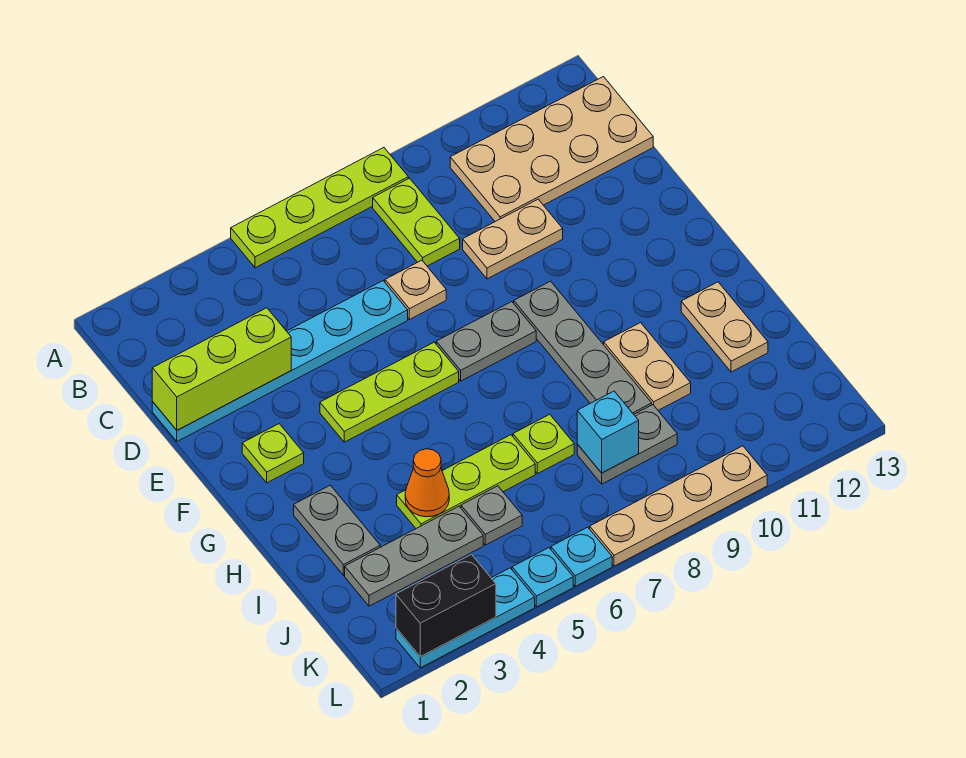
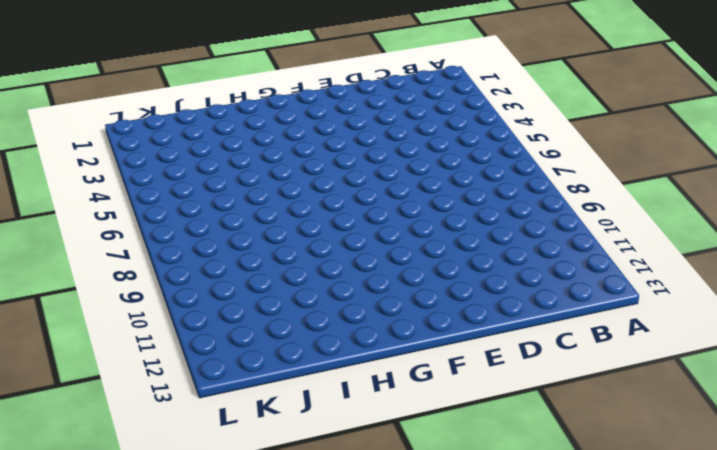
none -> lime 1x4 plate [231,148,408,268]
none -> lime 1x2 plate [373,178,460,266]
none -> tan 2x4 plate [450,77,653,222]

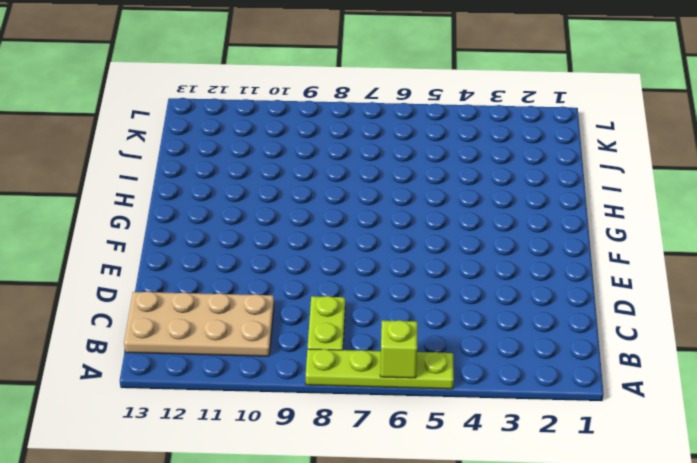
lime 1x1 brick [380,320,418,378] -> none
none -> cyan 1x6 plate [152,281,408,441]
none -> tan 1x1 plate [385,260,446,320]
none -> tan 1x2 plate [463,199,563,279]

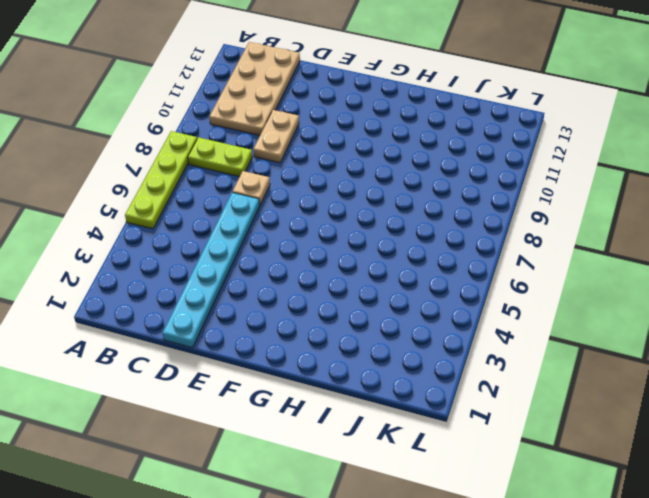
none -> lime 1x1 plate [242,424,304,483]
none -> lime 1x3 plate [320,342,459,442]
none -> grey 1x2 plate [436,302,536,381]

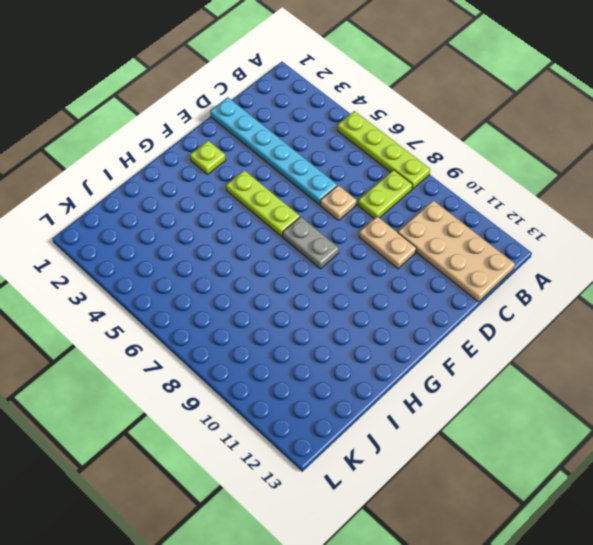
none -> grey 1x4 plate [514,281,652,414]
none -> grey 1x2 plate [294,485,380,575]
none -> tan 1x2 plate [604,323,691,410]

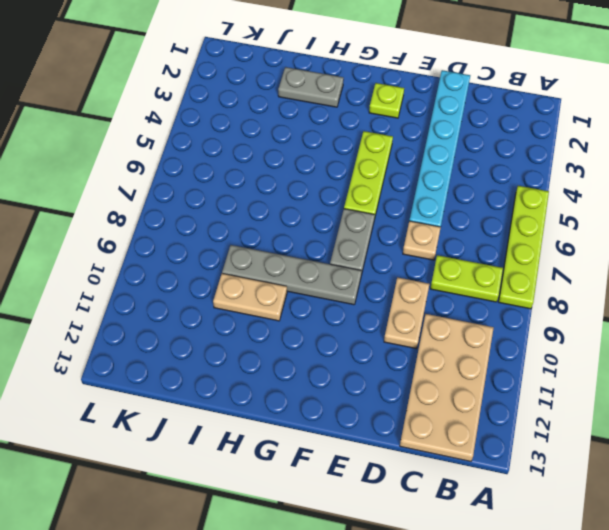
none -> tan 1x2 plate [681,282,768,372]
none -> lime 1x3 plate [397,435,535,528]
none -> lime 1x1 plate [513,414,574,474]

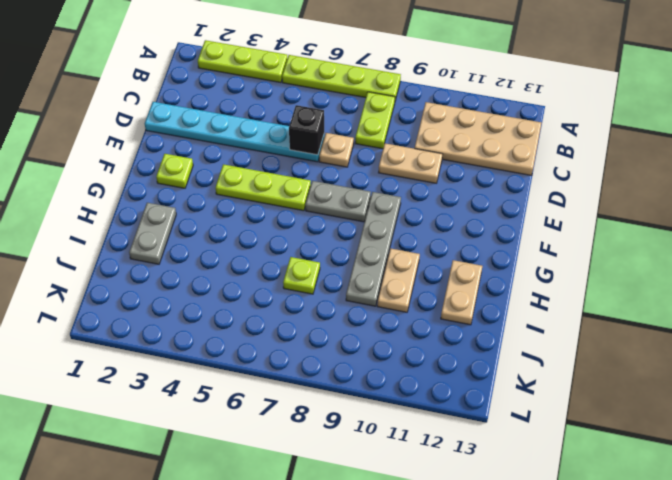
lime 1x3 plate [198,40,288,83] -> lime 1x3 plate moved to [397,435,535,528]
black 1x1 brick [289,105,324,155] -> none
none -> grey 1x3 plate [345,506,483,606]
none -> grey 1x1 plate [461,486,522,545]
none -> grey 1x2 plate [577,405,677,484]

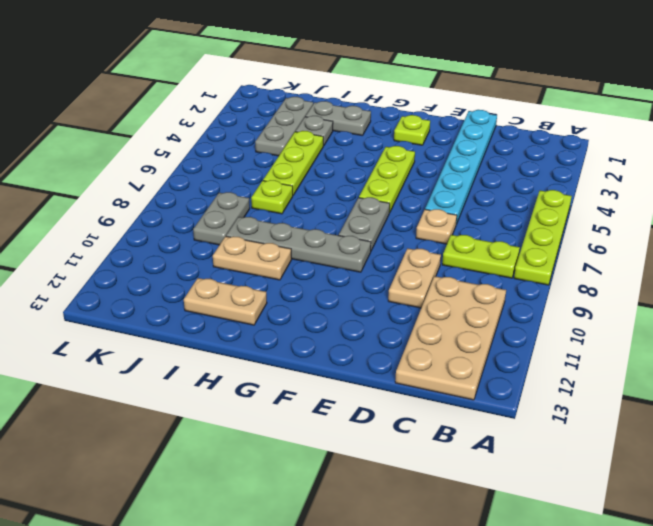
grey 1x1 plate [296,116,333,146] -> grey 1x1 plate moved to [461,486,522,545]
none -> cyan 1x3 plate [396,568,535,668]
none -> cyan 1x1 plate [512,548,573,607]
none -> cyan 1x1 plate [551,527,612,586]

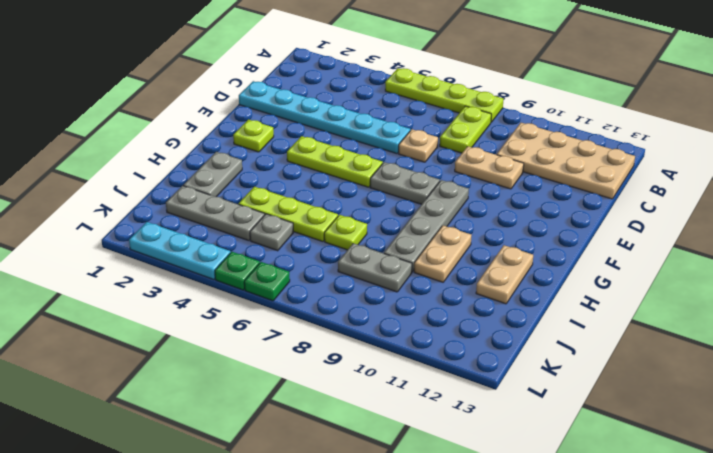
green 1x1 plate [215,252,260,290] -> cyan 1x1 plate [512,548,573,607]
green 1x1 plate [244,262,290,301] -> cyan 1x1 plate [551,527,612,586]
none -> tan 1x4 plate [590,446,767,566]
none -> lime 1x3 brick [152,308,291,430]
none -> orange 1x1 cone [405,449,449,517]

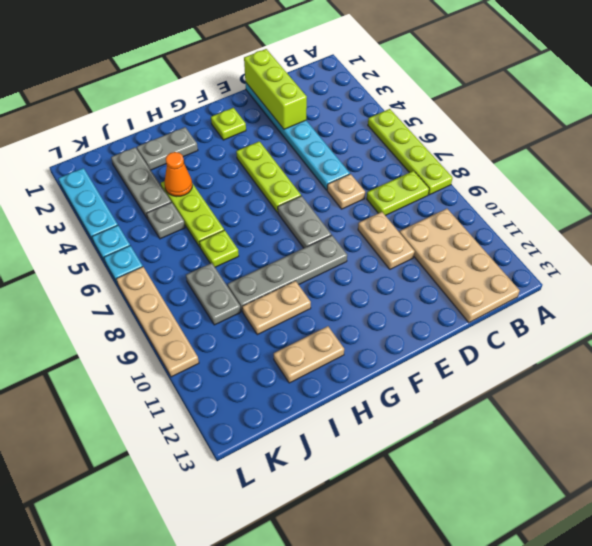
none -> cyan 1x1 brick [577,391,639,473]
none -> black 1x2 brick [396,554,496,657]

